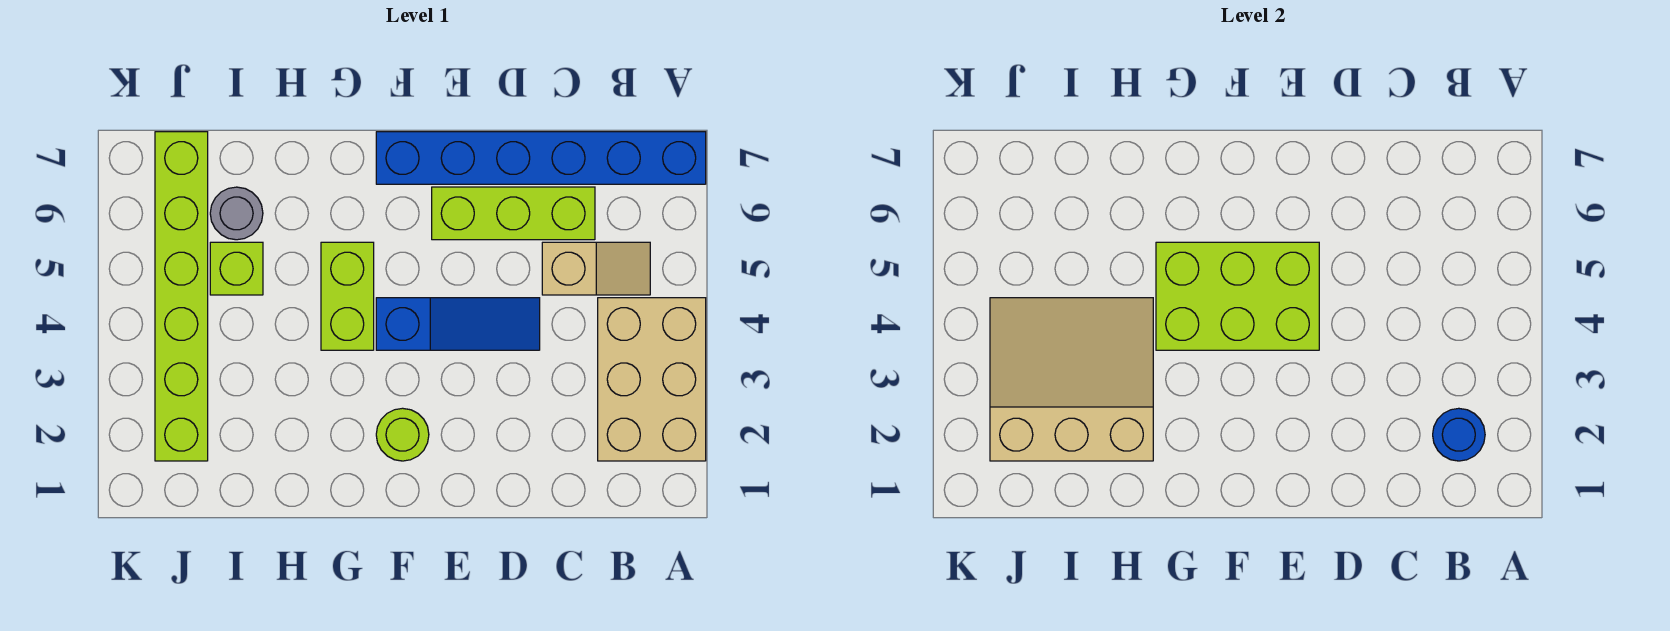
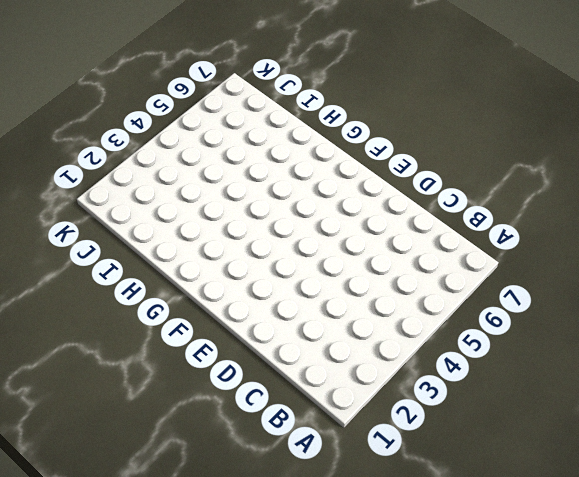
none -> tan 2x3 brick [598,298,706,461]
none -> blue 1x6 brick [376,132,706,184]
none -> tan 1x2 slope [542,242,650,295]

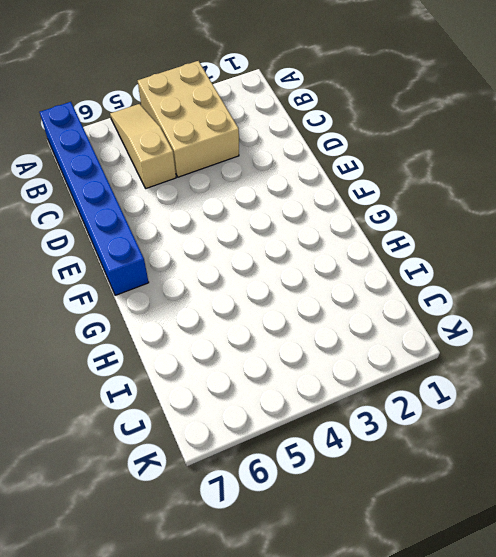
tan 2x3 brick [138,61,239,177] -> tan 2x3 brick turned to [598,298,706,461]
tan 1x3 slope [110,104,176,188] -> tan 1x2 slope [542,242,650,295]
none -> lime 1x3 brick [432,187,595,240]
none -> blue 1x3 slope [376,298,540,350]
none -> lime 1x1 round brick [376,408,429,461]

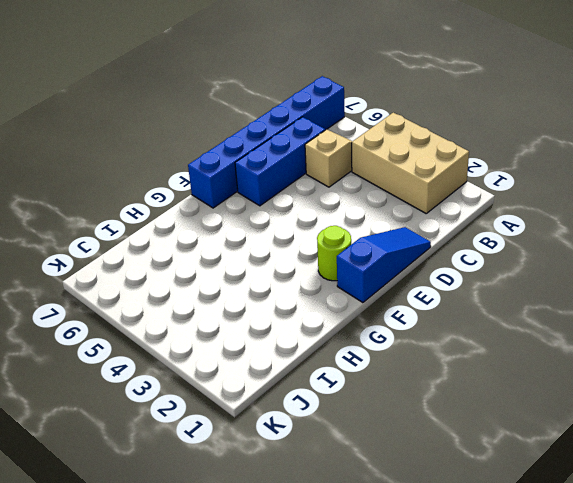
blue 1x3 brick [235,117,325,206] -> lime 1x3 brick [432,187,595,240]
blue 1x3 slope [337,227,431,303] -> blue 1x3 slope moved to [376,298,540,350]
none -> lime 1x2 brick [321,242,374,350]
none -> lime 1x1 brick [210,242,263,295]
none -> grey 1x1 round brick [210,187,263,240]

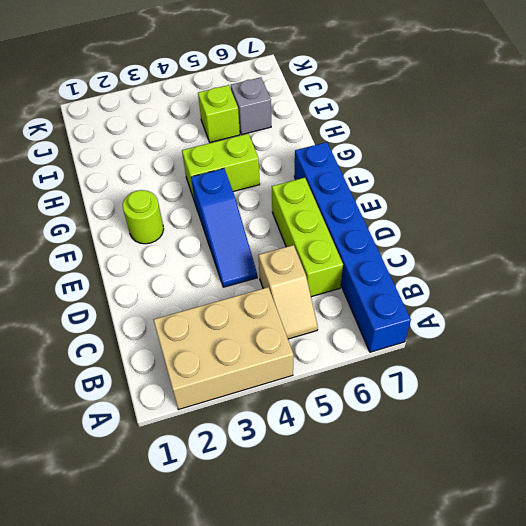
grey 1x1 brick [231,77,271,134] -> grey 1x1 round brick [210,187,263,240]
none -> lime 1x6 brick [155,132,208,461]
none -> blue 1x1 round brick [1433,408,1485,461]
none -> lime 2x3 brick [1156,242,1319,350]

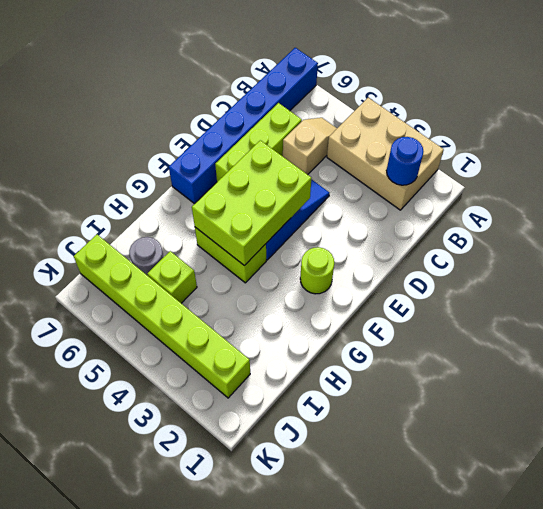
none -> tan 3x3 slope [990,298,1153,461]

